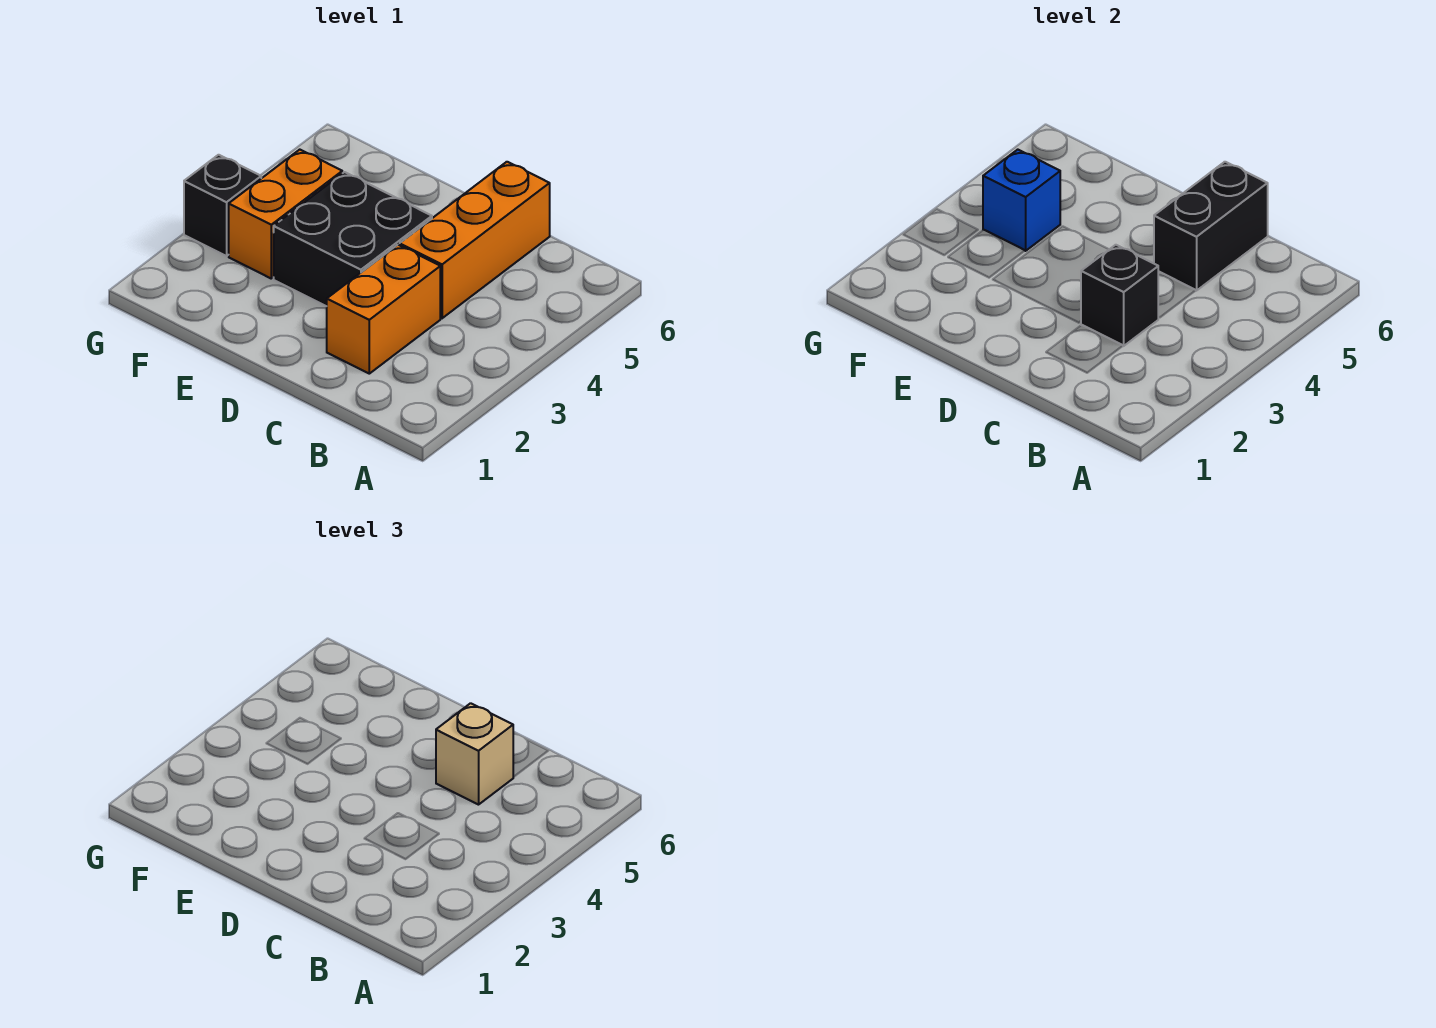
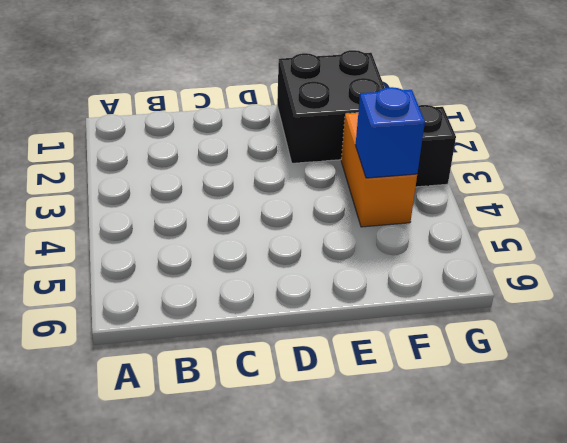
black 2x2 brick [277,50,385,163] -> black 2x2 brick moved to [274,172,432,306]
none -> orange 1x2 brick [327,245,440,374]
none -> orange 1x3 brick [400,162,550,318]

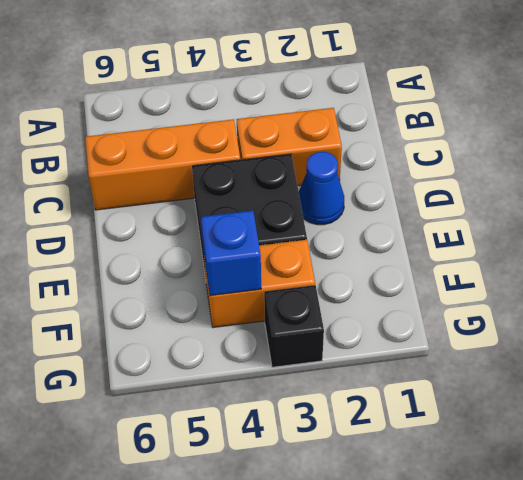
blue 1x1 cone [299,152,344,225] -> none
none -> black 1x1 brick [1081,245,1158,346]
none -> black 1x2 brick [1154,162,1268,291]

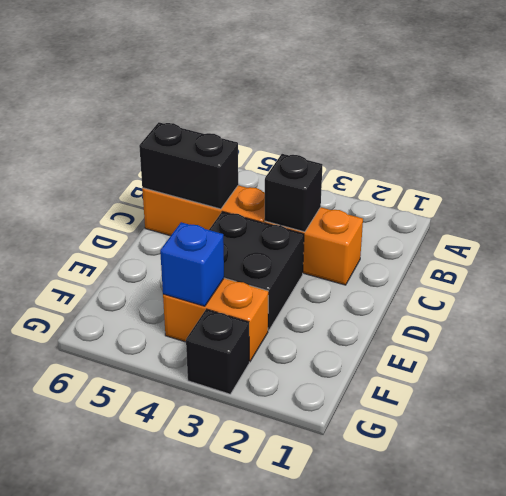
none -> tan 1x1 brick [436,703,513,805]

